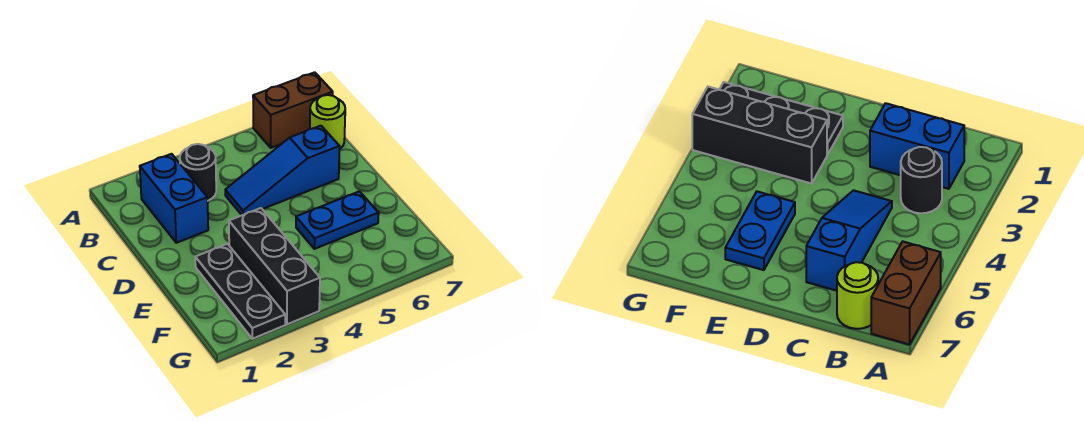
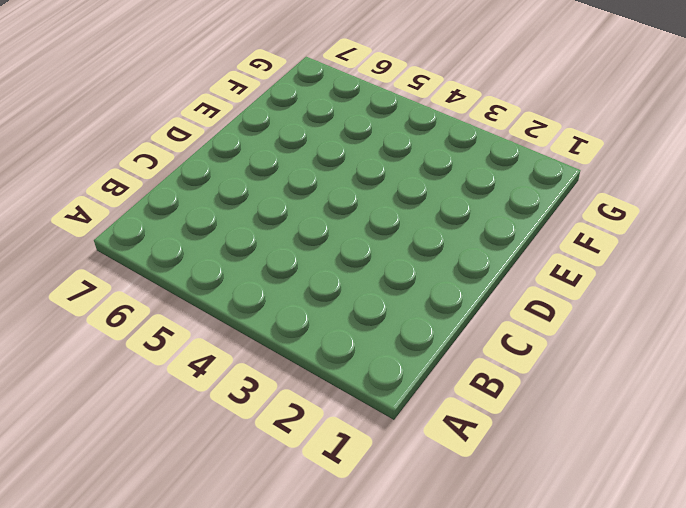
none -> brown 1x2 brick [253,72,333,148]
none -> blue 1x2 brick [140,154,208,243]

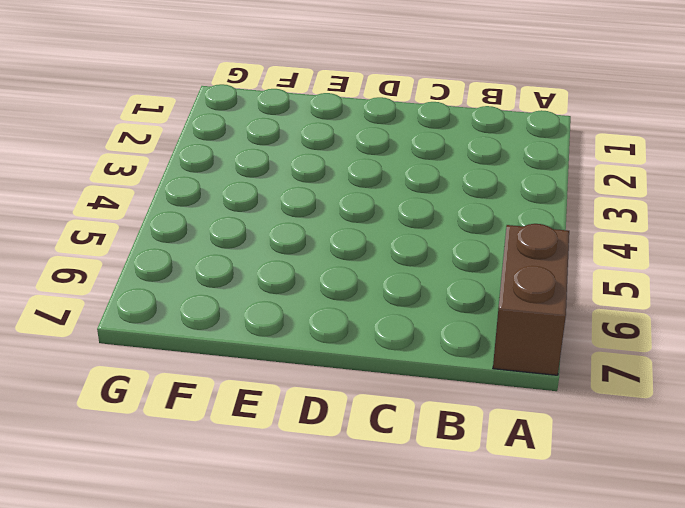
none -> blue 1x2 brick [140,154,208,243]
none -> black 1x1 round brick [180,144,216,201]

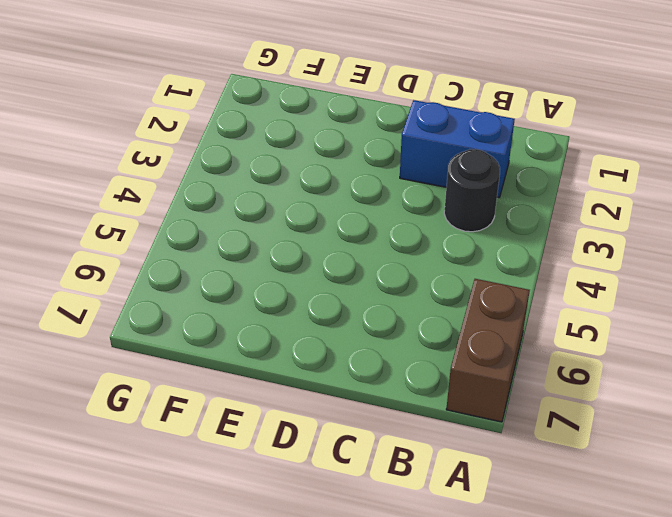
none -> lime 1x1 round brick [310,95,345,149]
none -> blue 1x3 slope [225,126,340,215]

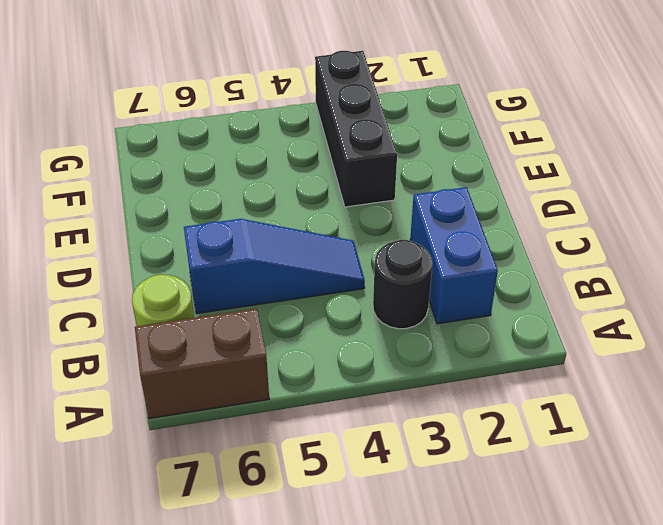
none -> black 1x3 plate [195,244,285,339]
none -> blue 1x2 plate [296,191,379,249]

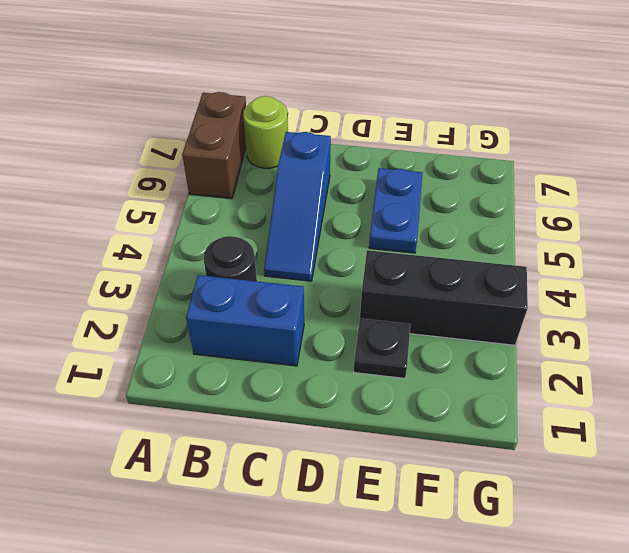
black 1x1 plate [354,318,411,378] -> black 1x3 plate [195,244,285,339]

